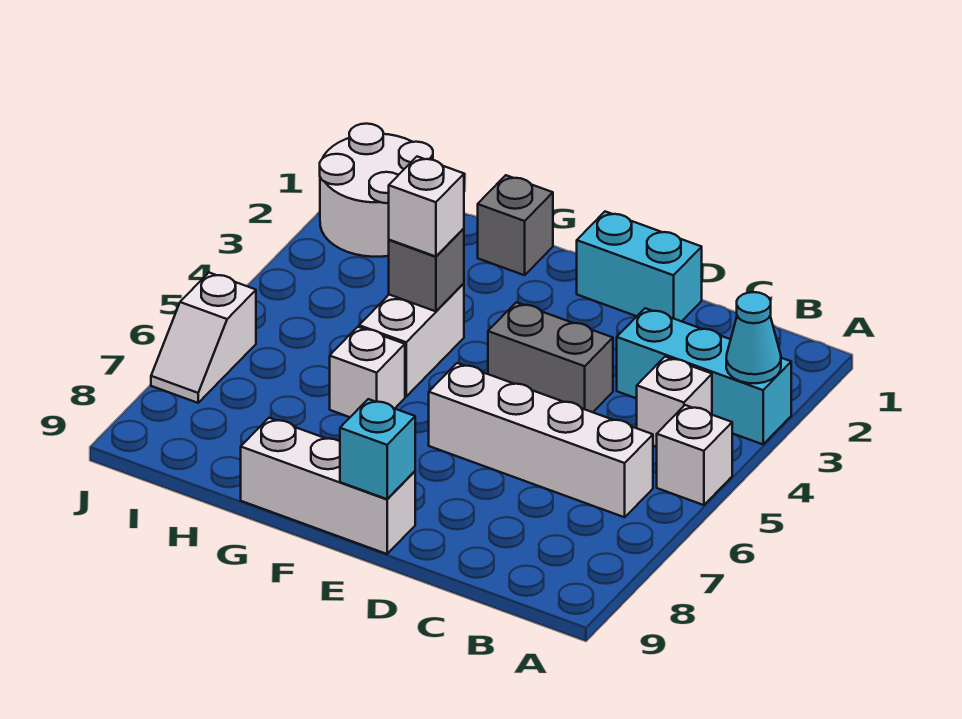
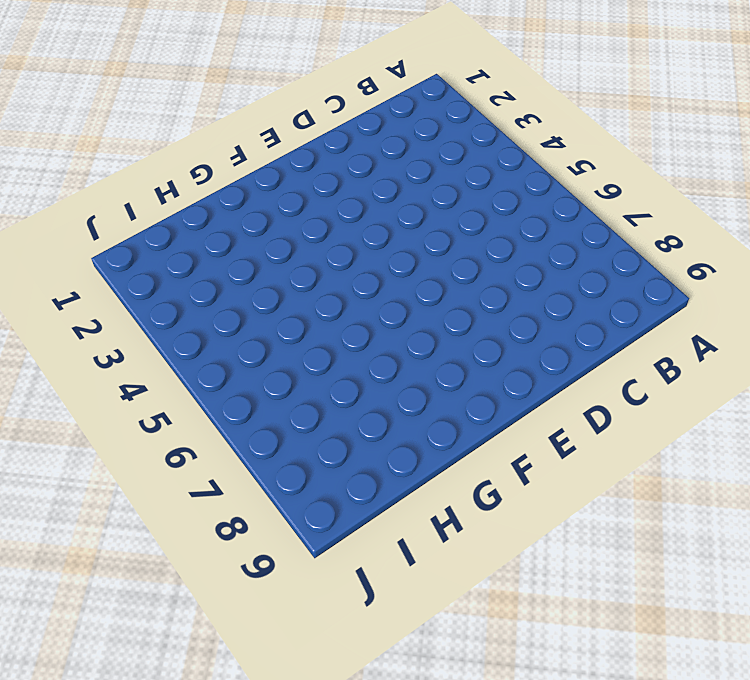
none -> cyan 1x3 brick [617,308,791,444]
none -> white 1x1 brick [657,405,732,505]
none -> white 1x1 brick [637,357,712,447]

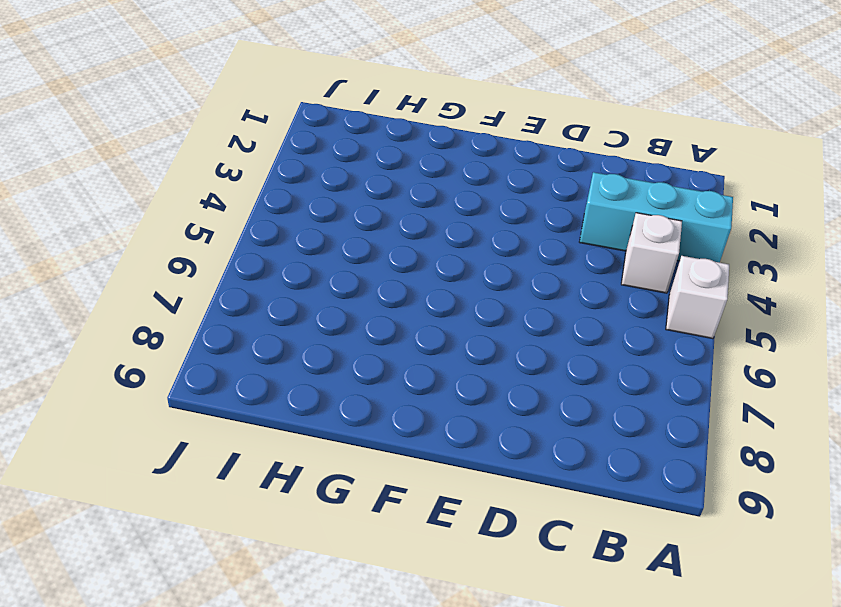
none -> white 1x4 brick [429,363,653,517]
none -> cyan 1x2 brick [577,211,702,321]
none -> grey 1x2 brick [488,302,613,412]

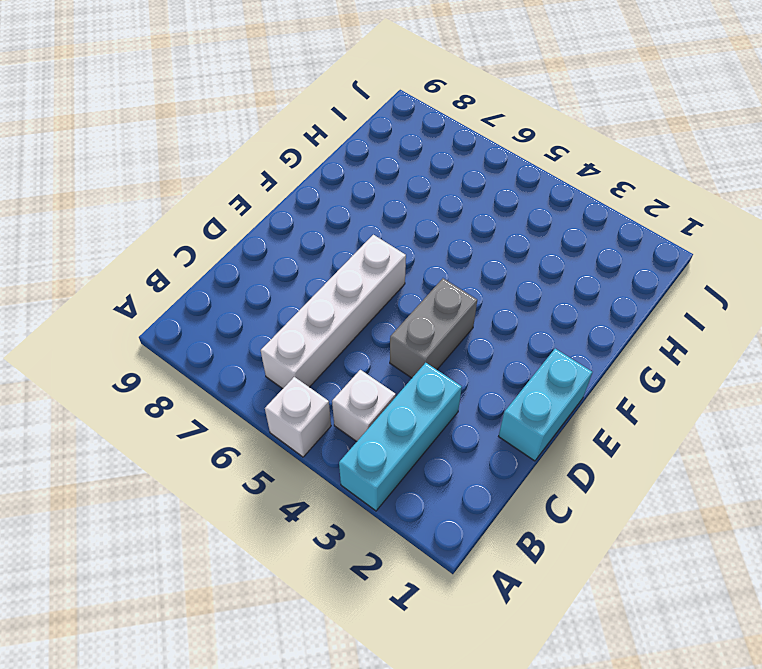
none -> white 1x3 brick [241,418,415,554]
none -> grey 1x1 brick [478,175,553,275]
none -> white 1x2 brick [359,283,464,396]

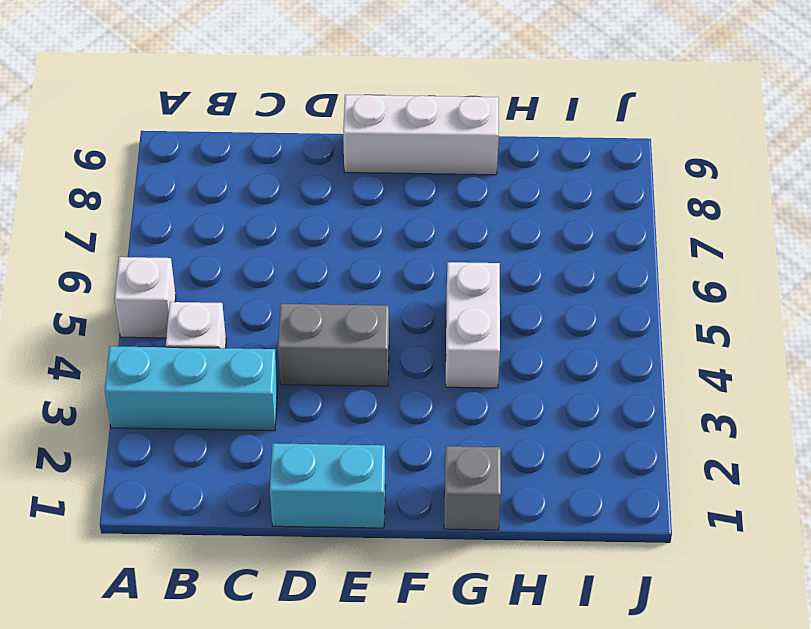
none -> white 1x4 brick [429,363,653,517]
none -> white 1x1 brick [330,327,405,417]
none -> white 2x2 round brick [320,124,433,257]

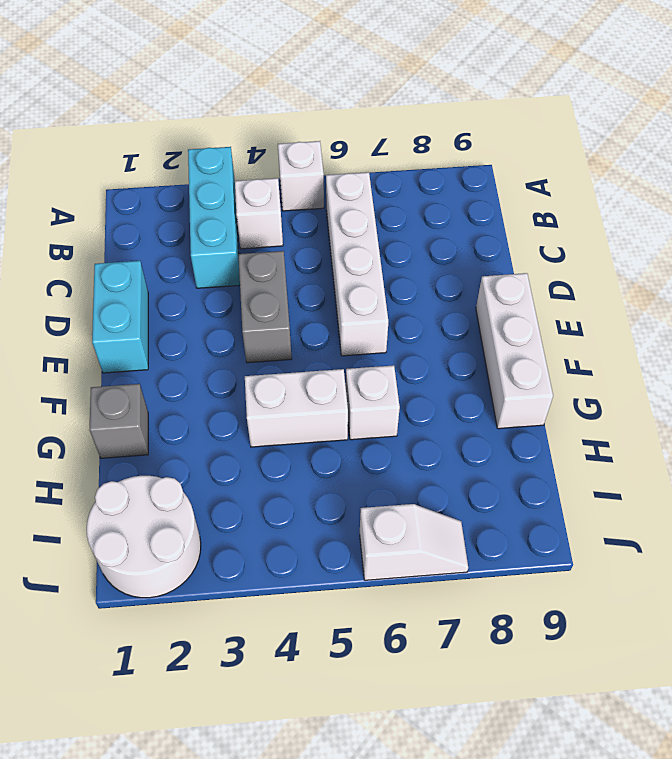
none -> cyan 1x1 cone [726,292,781,383]
none -> cyan 1x1 brick [340,399,415,499]
none -> grey 1x1 brick [389,228,464,311]

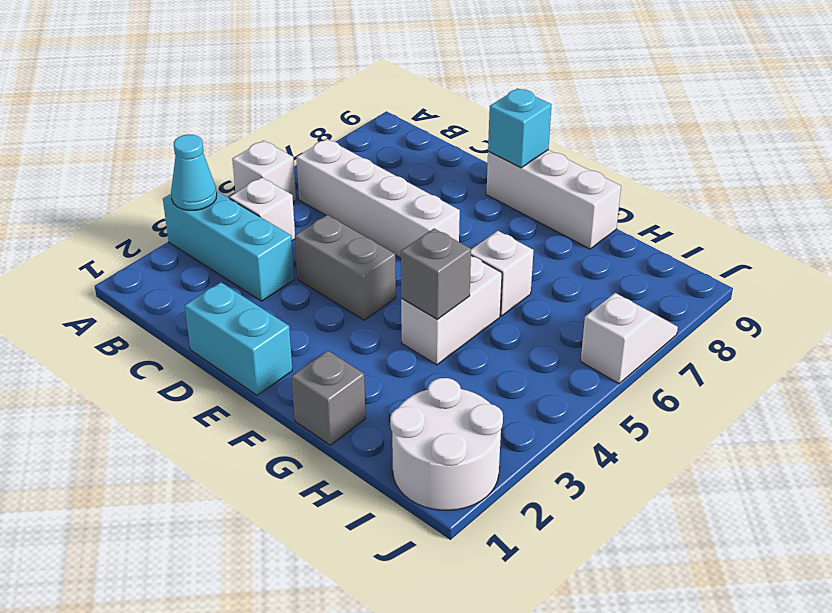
none -> white 1x1 brick [389,157,464,257]

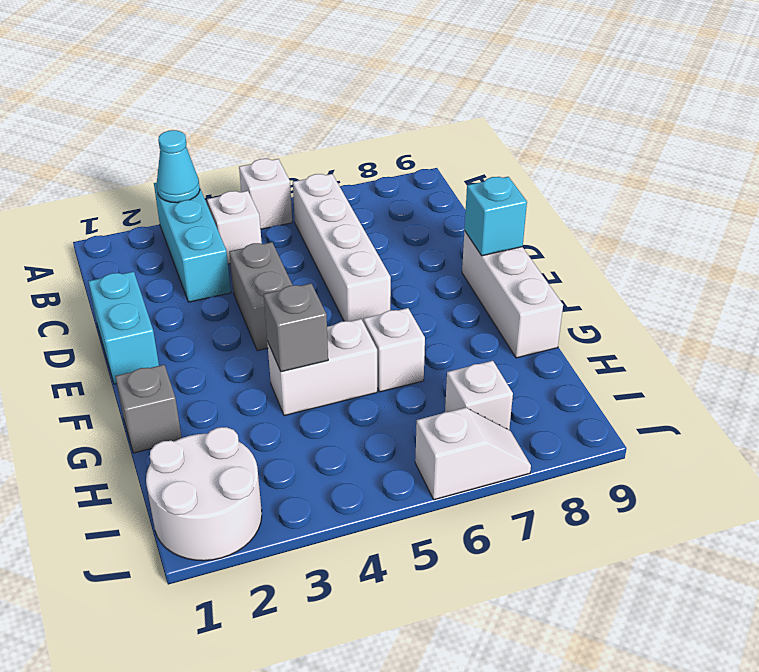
white 1x1 brick [445,361,513,430] -> white 1x1 brick moved to [389,157,464,257]

